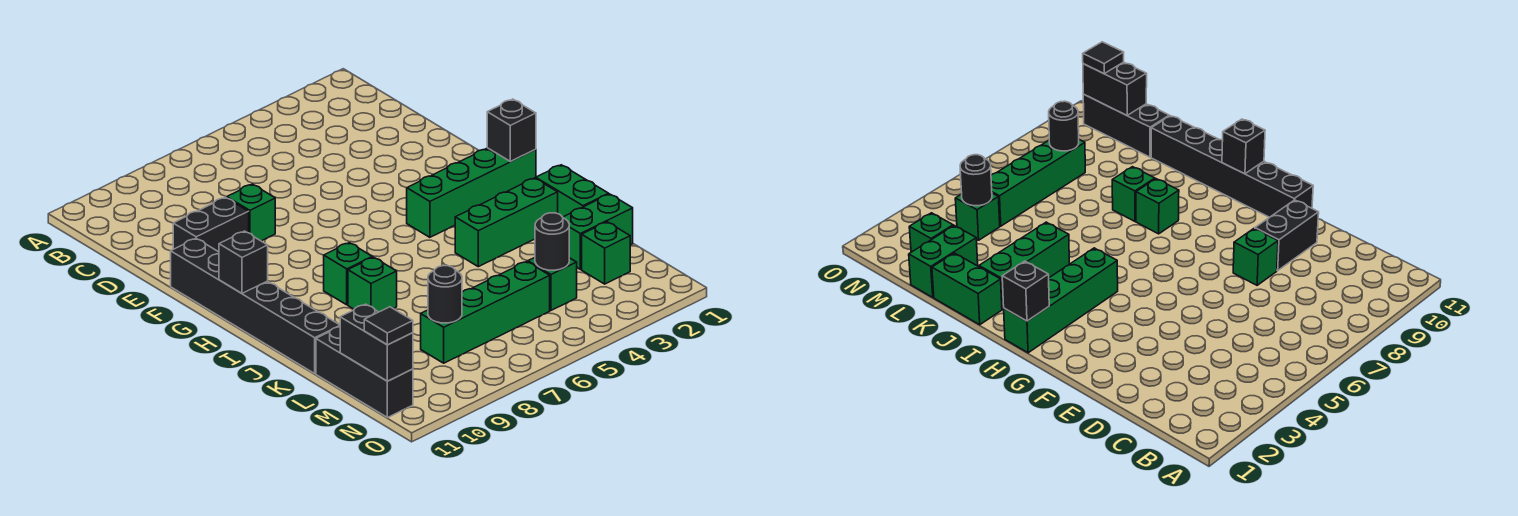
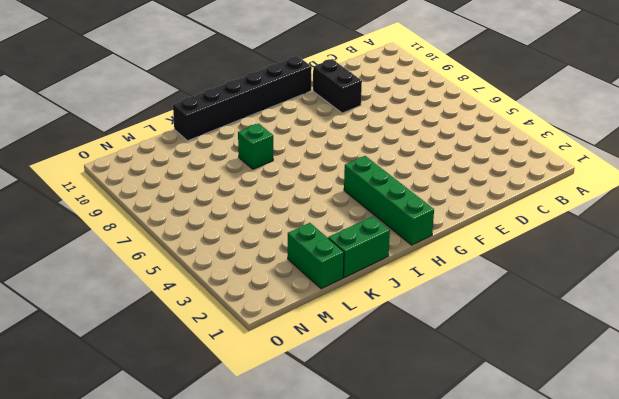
none -> green 1x1 brick [227,184,275,241]
none -> green 1x1 brick [324,243,372,305]
none -> green 1x3 brick [455,178,558,267]

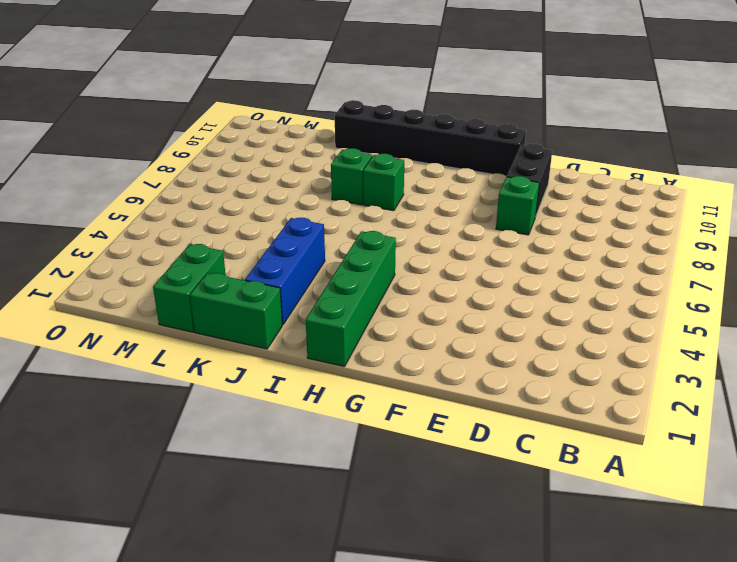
blue 1x3 brick [245,218,325,325] -> green 1x3 brick [455,178,558,267]
none -> black 1x3 brick [316,327,413,417]
none -> green 1x1 brick [582,222,630,284]
none -> green 1x1 brick [528,258,577,310]

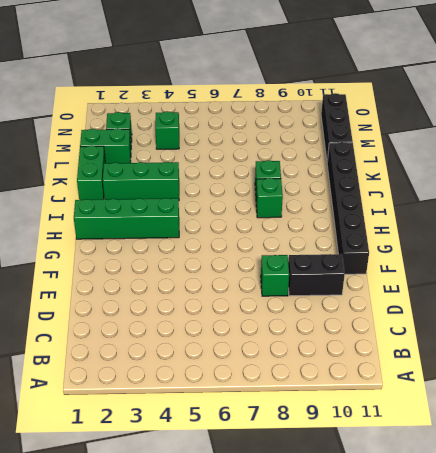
none -> green 1x4 brick [421,261,550,363]
none -> black 1x1 brick [487,99,536,162]
none -> black 1x1 brick [219,231,268,293]

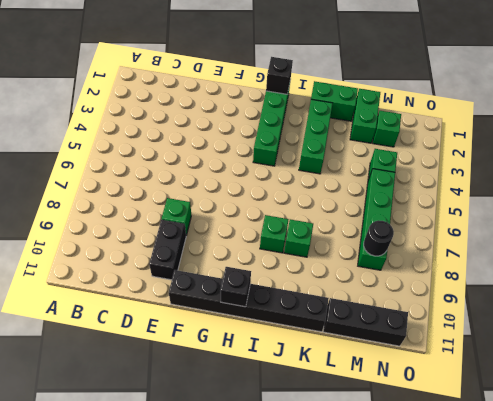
none -> black 1x1 round brick [535,213,569,270]
none -> black 1x2 brick [340,304,413,381]
none -> black 1x1 tile [364,307,413,345]

